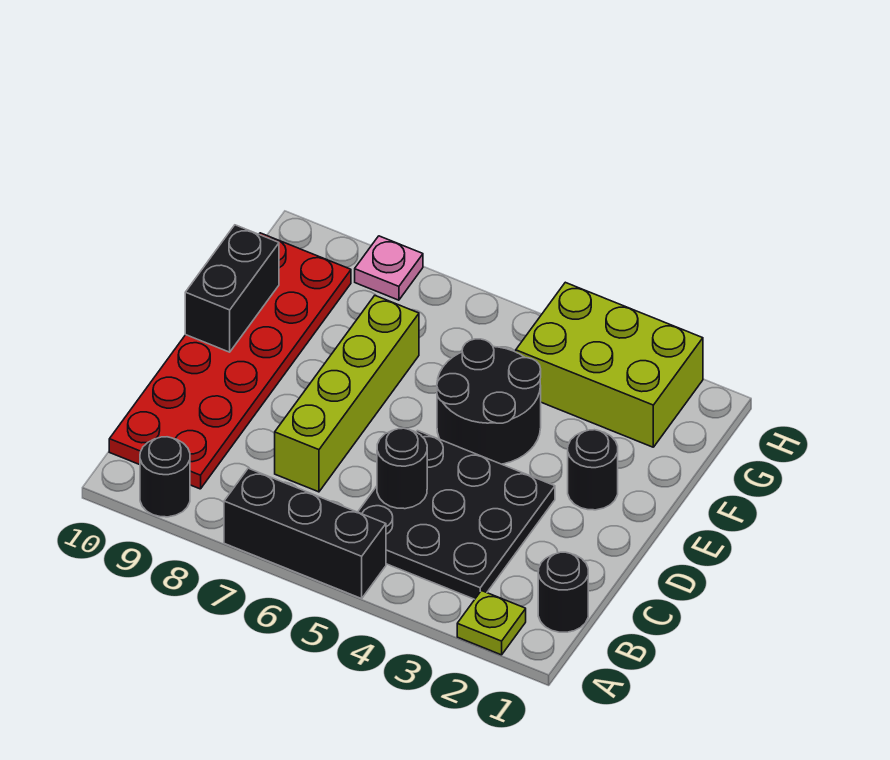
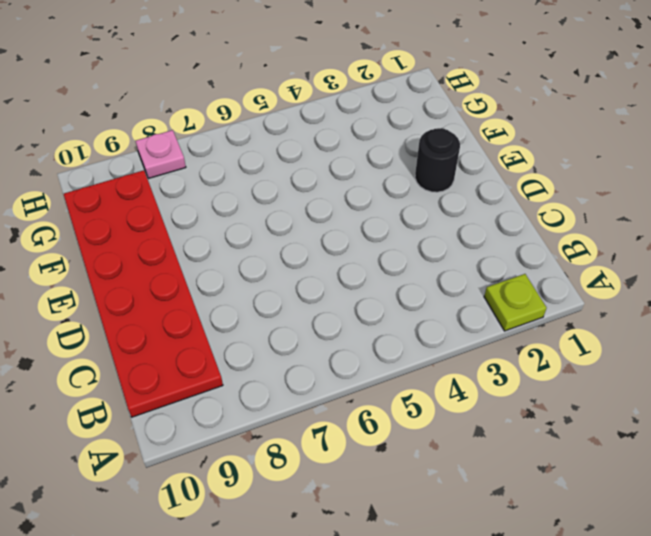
none -> black 1x3 brick [224,468,386,599]
none -> black 1x1 round brick [140,437,190,517]
none -> black 1x1 round brick [538,552,588,632]

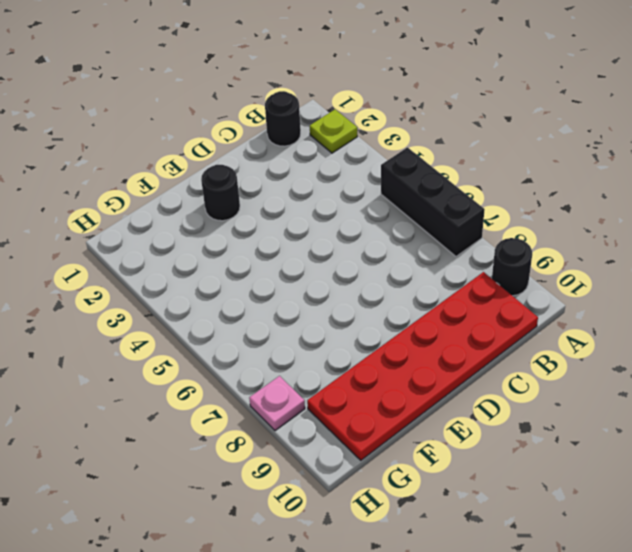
none -> black 3x3 plate [358,431,555,599]
none -> lime 1x4 brick [275,296,419,492]
none -> black 2x2 round brick [437,339,541,464]

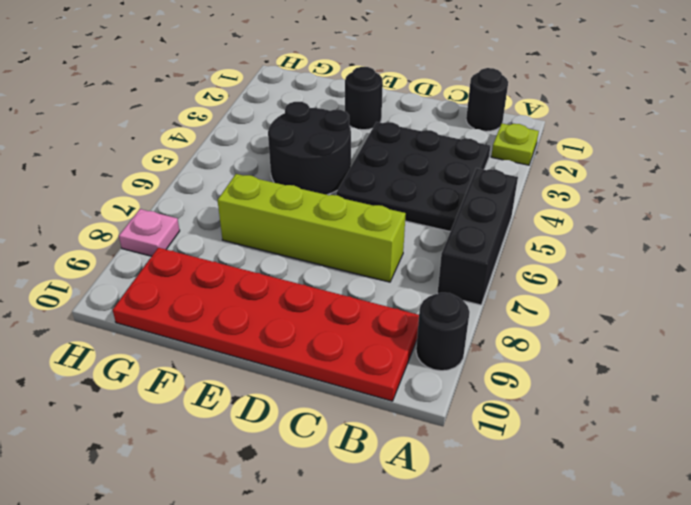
none -> lime 2x3 brick [516,282,703,447]
none -> black 1x1 round brick [377,428,427,509]
none -> black 1x2 brick [185,225,279,352]

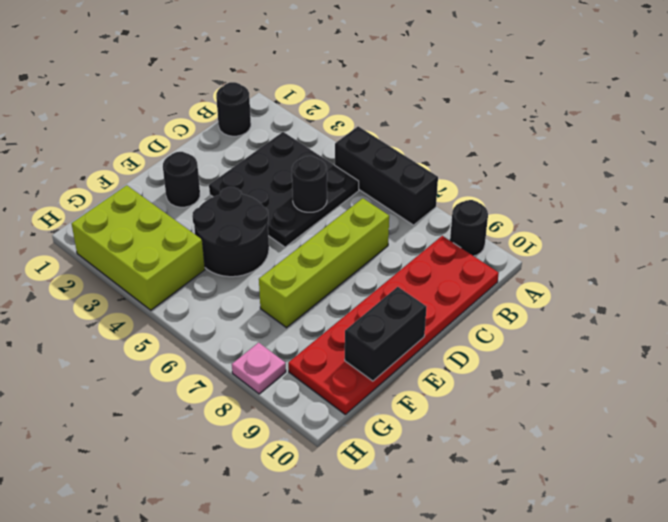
none -> lime 1x1 plate [457,591,526,655]

